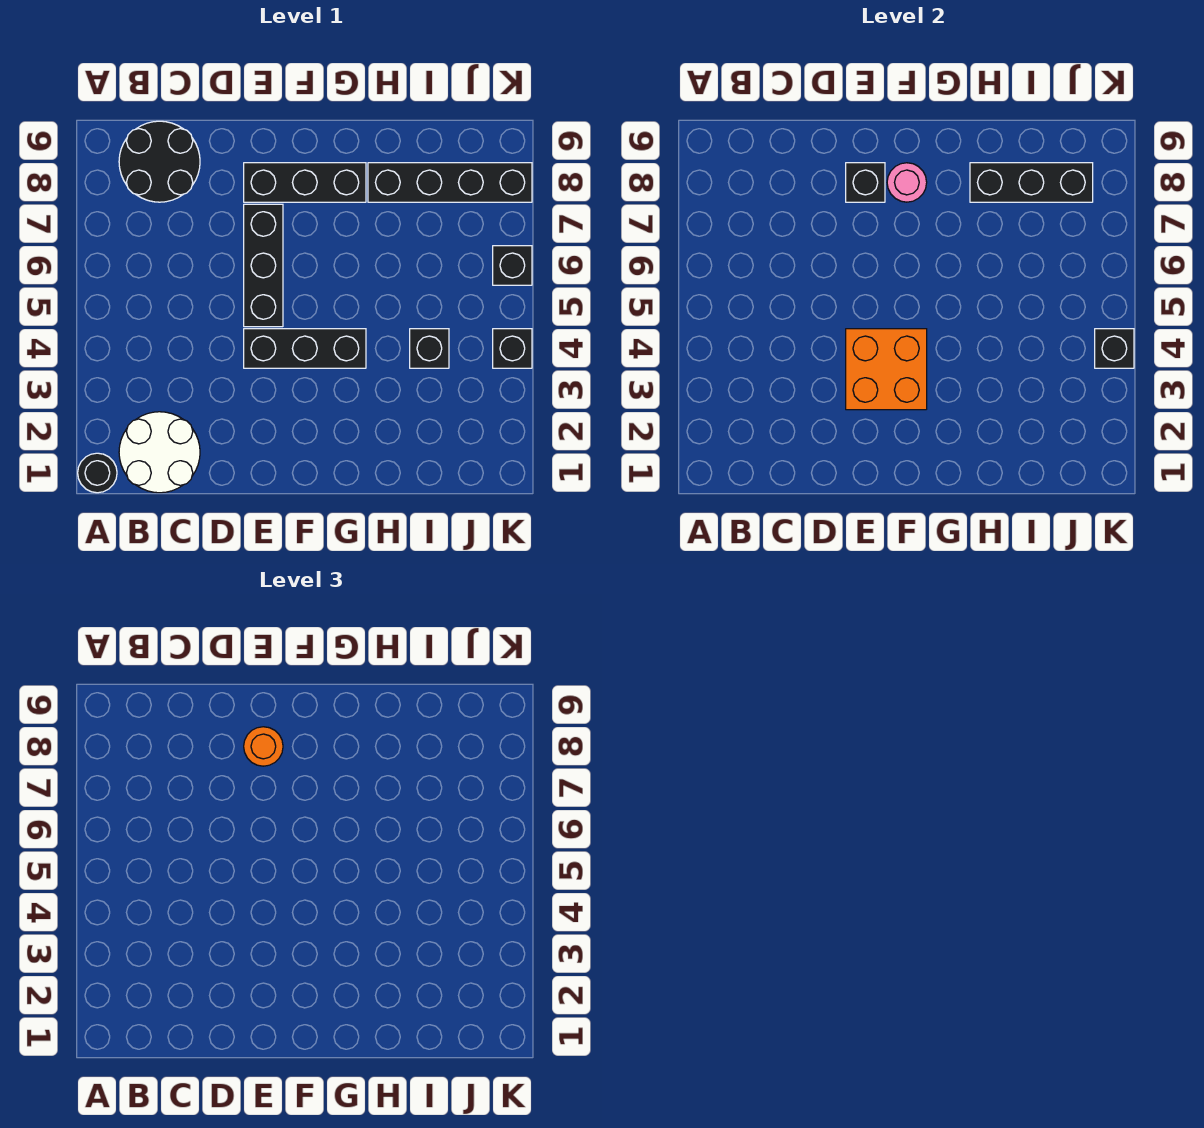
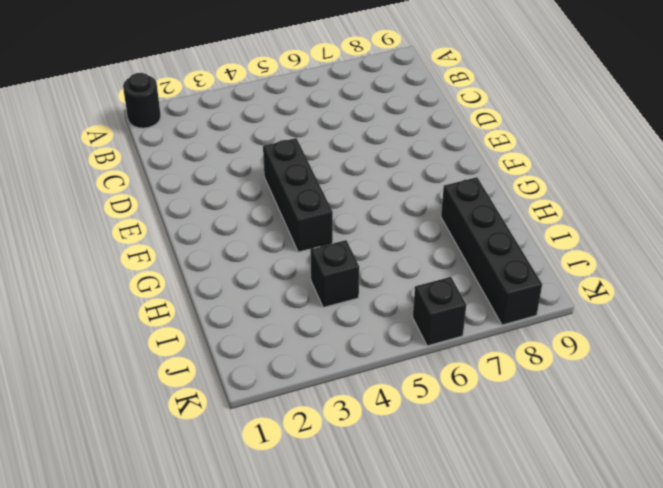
none -> white 2x2 round brick [119,412,200,493]
none -> black 2x2 round brick [119,121,200,202]
none -> black 1x3 brick [244,204,283,327]

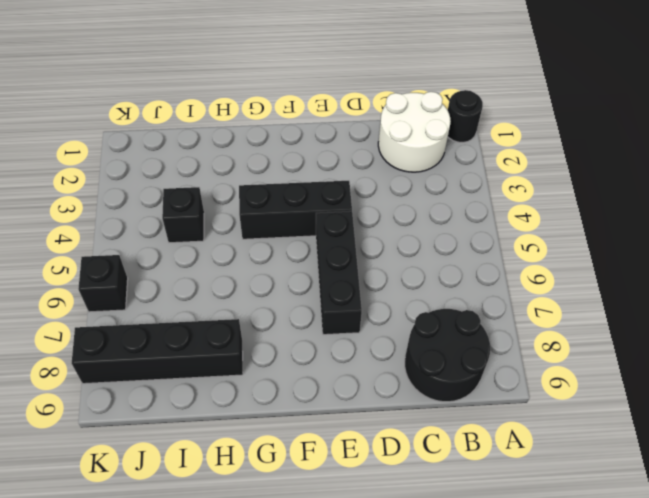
none -> black 1x3 brick [244,163,366,202]
none -> black 1x1 brick [493,329,532,368]
none -> orange 2x2 brick [846,329,927,410]

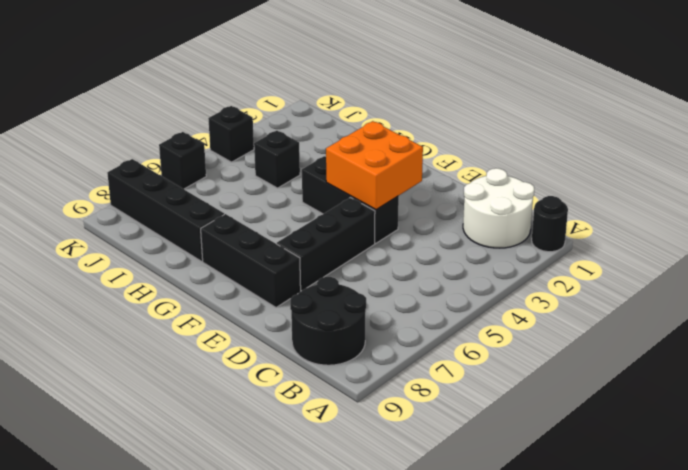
none -> black 1x1 brick [846,163,885,202]
none -> pink 1x1 round brick [887,163,927,202]
none -> black 1x3 brick [970,163,1093,202]

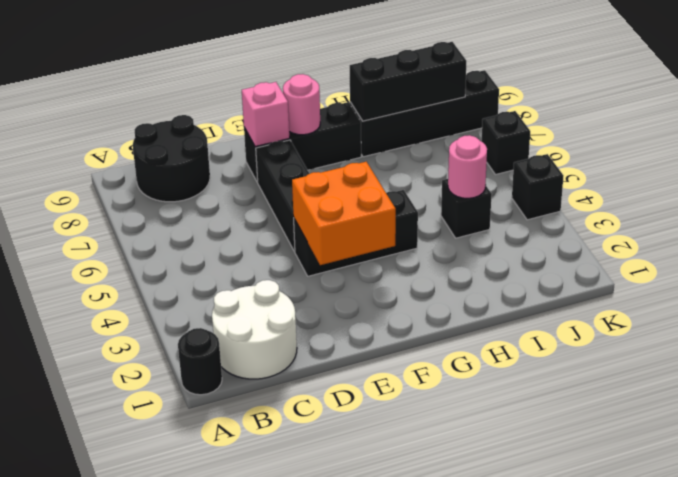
pink 1x1 brick [242,82,290,147] -> black 1x1 brick [846,163,885,202]
pink 1x1 round brick [448,135,487,198] -> none
none -> black 1x1 brick [1095,329,1134,368]
none -> orange 1x1 round brick [244,727,283,766]

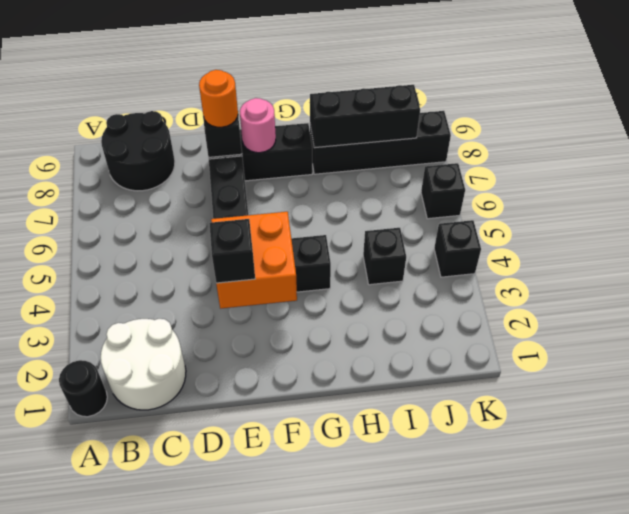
black 1x1 brick [209,219,255,283] -> black 1x1 brick moved to [1095,329,1134,368]

